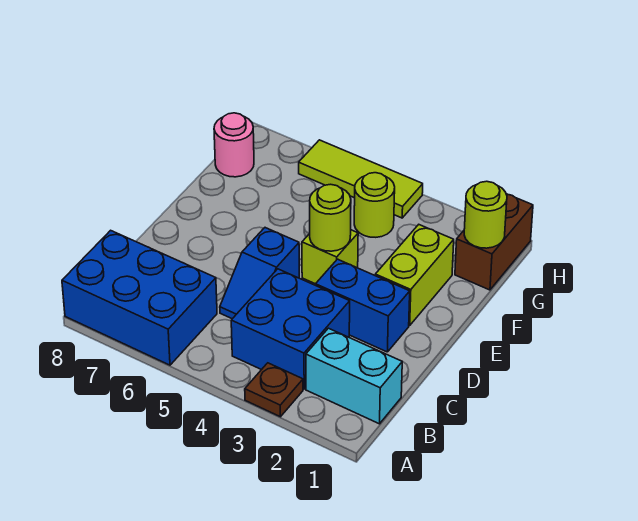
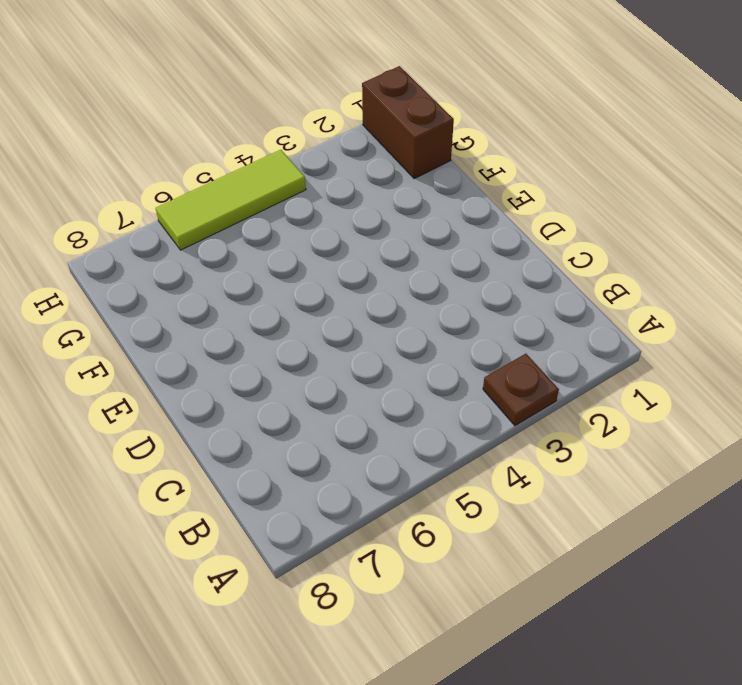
none -> blue 2x3 brick [62,230,217,365]
none -> cyan 1x2 brick [306,328,402,424]
none -> blue 2x2 brick [231,269,350,389]

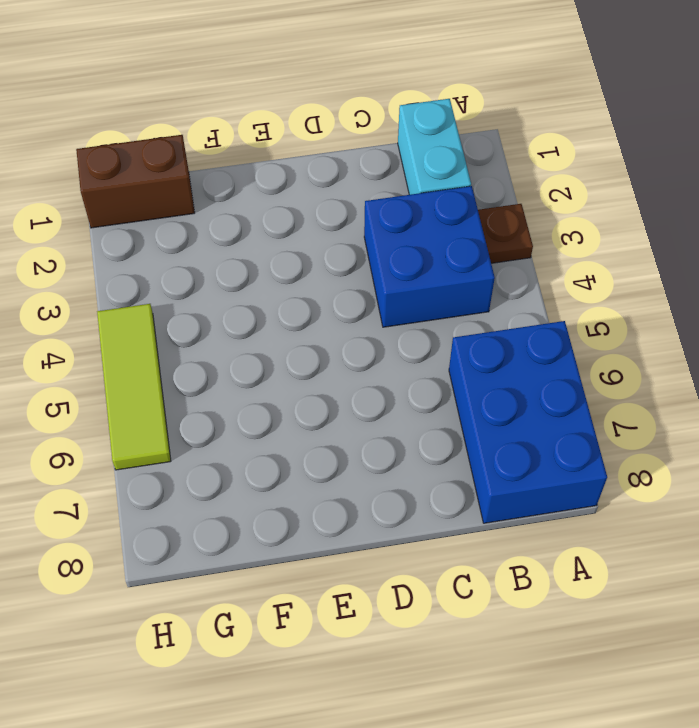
none -> blue 1x2 slope [220,228,299,319]
none -> blue 1x2 brick [316,259,410,352]
none -> lime 1x2 brick [375,225,454,325]

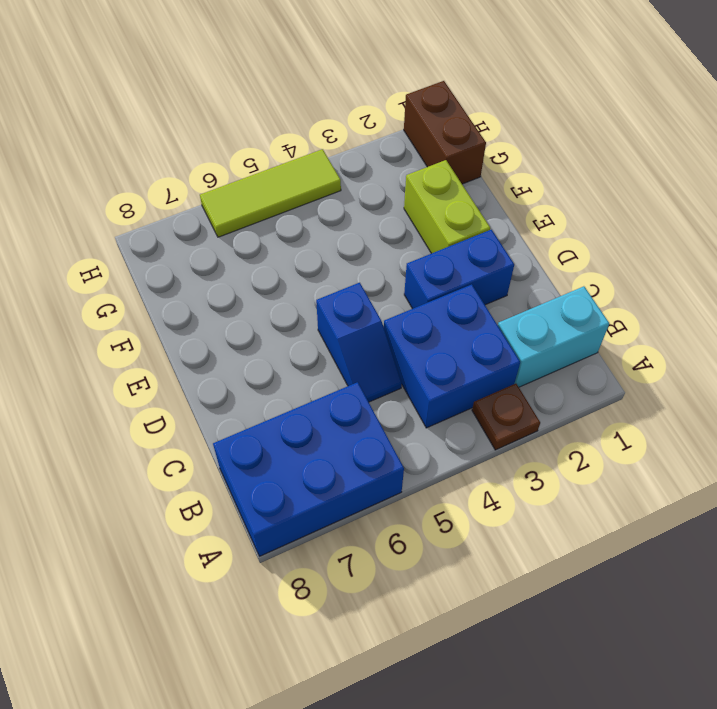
none -> lime 1x1 brick [302,230,358,284]
none -> lime 1x1 round brick [354,173,395,237]
none -> pink 1x1 round brick [214,113,254,177]

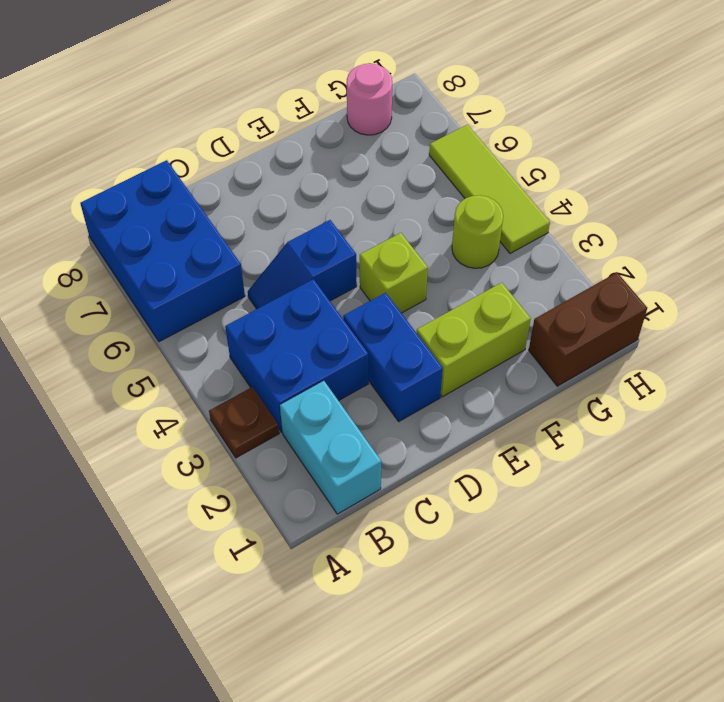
none -> lime 1x1 round brick [310,184,351,251]
none -> lime 1x1 round brick [464,181,507,248]

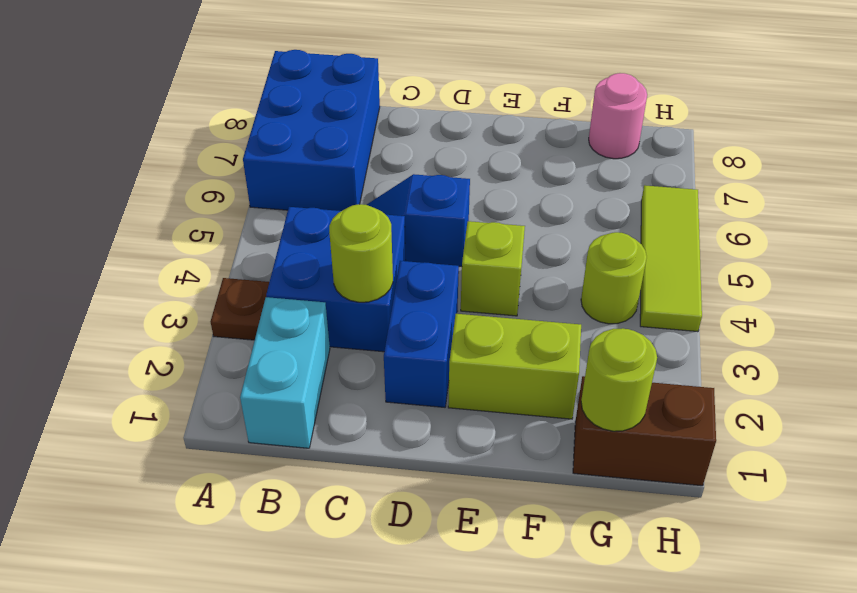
lime 1x1 round brick [329,204,393,302] -> lime 1x1 round brick moved to [310,184,351,251]

